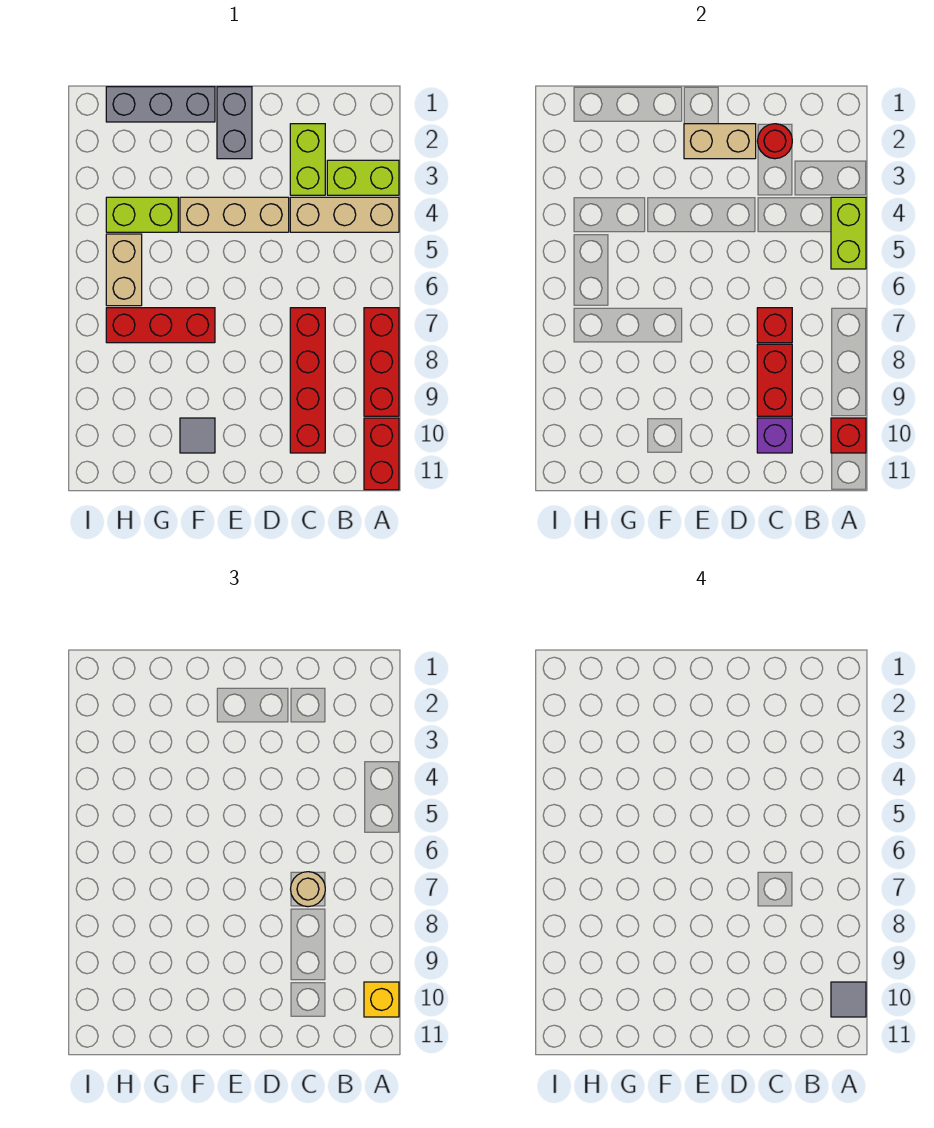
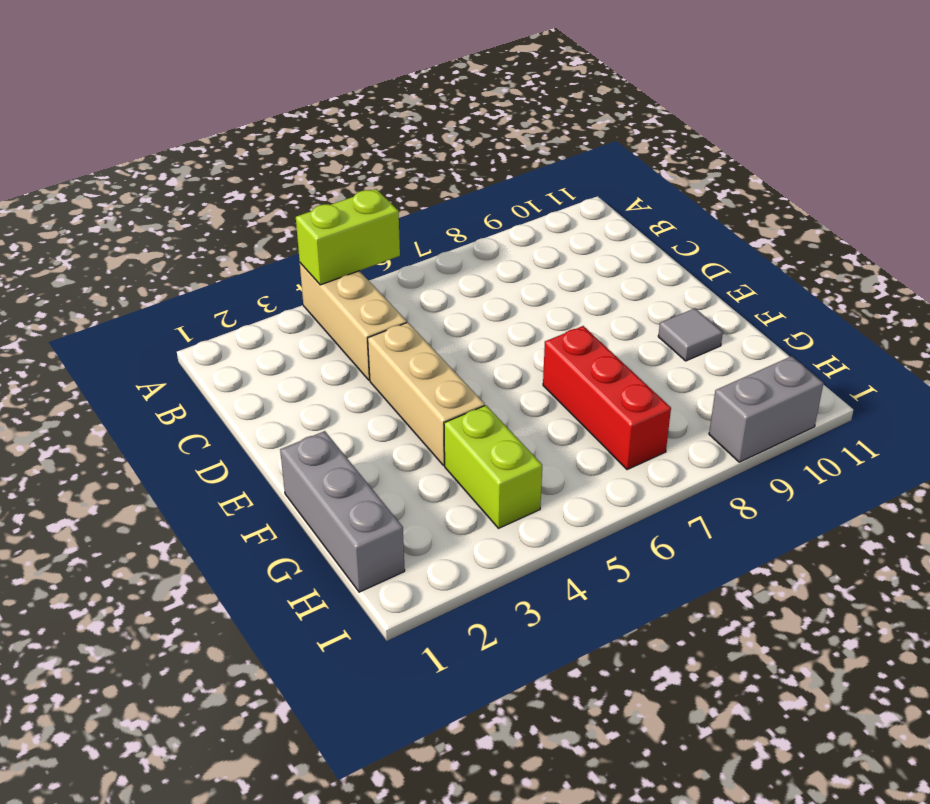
grey 1x2 brick [709,356,823,462] -> grey 1x2 brick moved to [217,87,252,159]
none -> lime 1x2 brick [327,160,399,195]
none -> red 1x3 brick [364,308,399,416]
none -> red 1x2 brick [364,418,399,490]

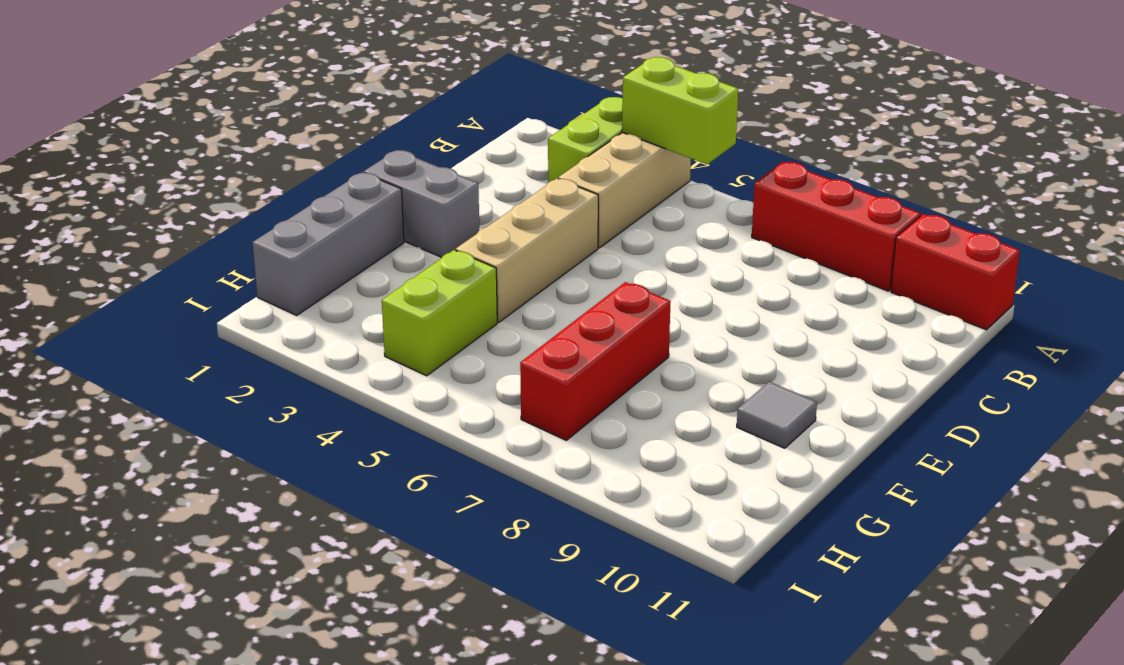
none -> lime 1x2 brick [290,124,325,195]
none -> red 1x4 brick [290,308,325,453]
none -> tan 1x2 brick [106,234,142,306]

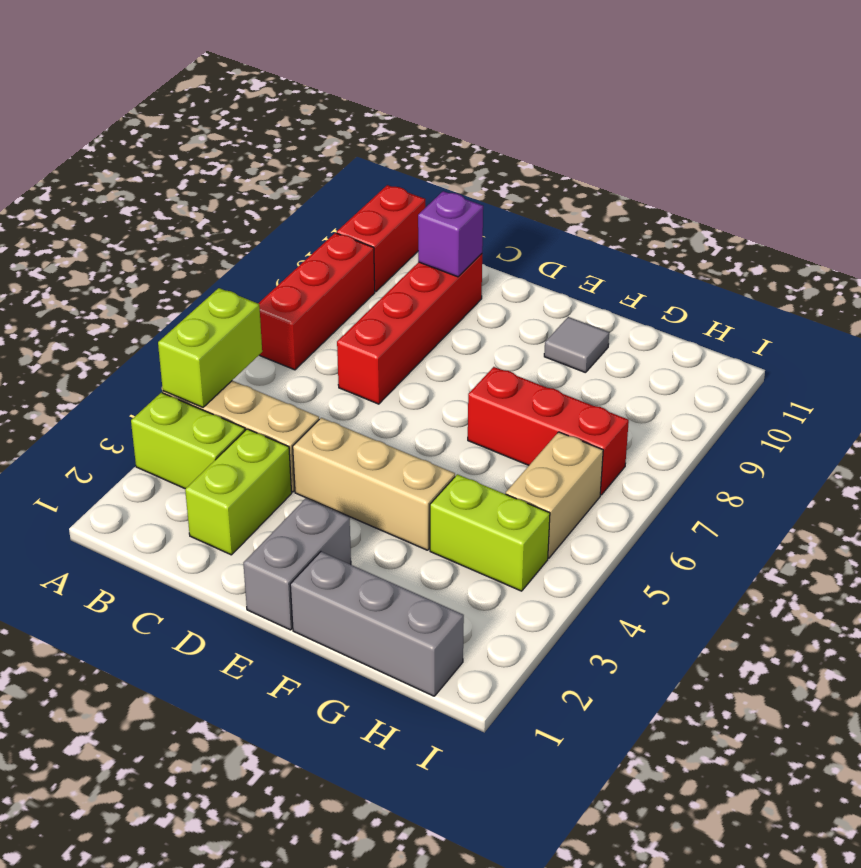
none -> red 1x1 brick [831,418,866,453]
none -> red 1x1 round brick [758,124,792,159]
none -> red 1x1 brick [757,308,792,343]

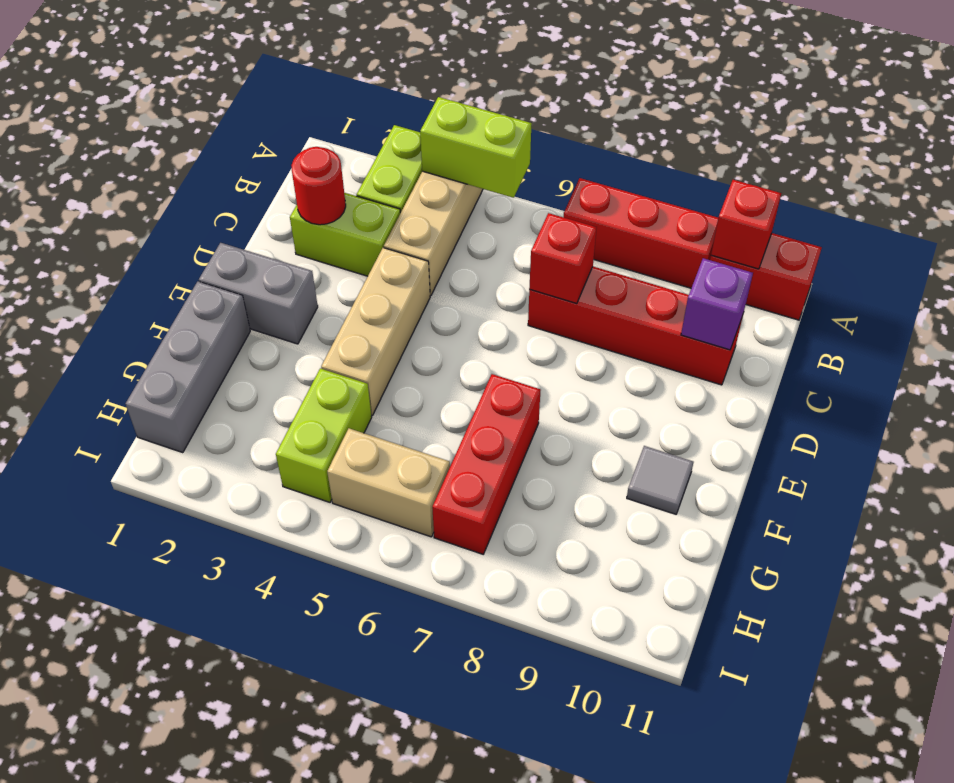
none -> red 1x2 brick [757,344,792,416]
none -> tan 1x2 brick [684,124,756,159]
none -> yellow 1x1 brick [364,982,399,1017]

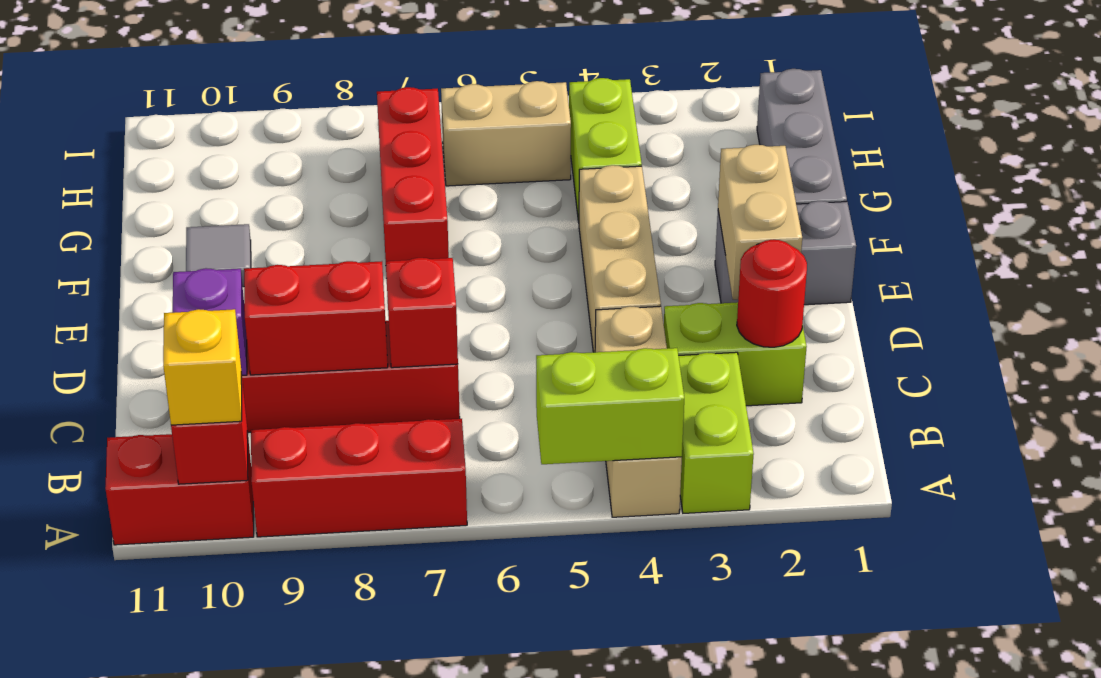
none -> tan 1x1 round brick [291,872,325,907]
none -> grey 1x1 tile [831,982,866,1017]

